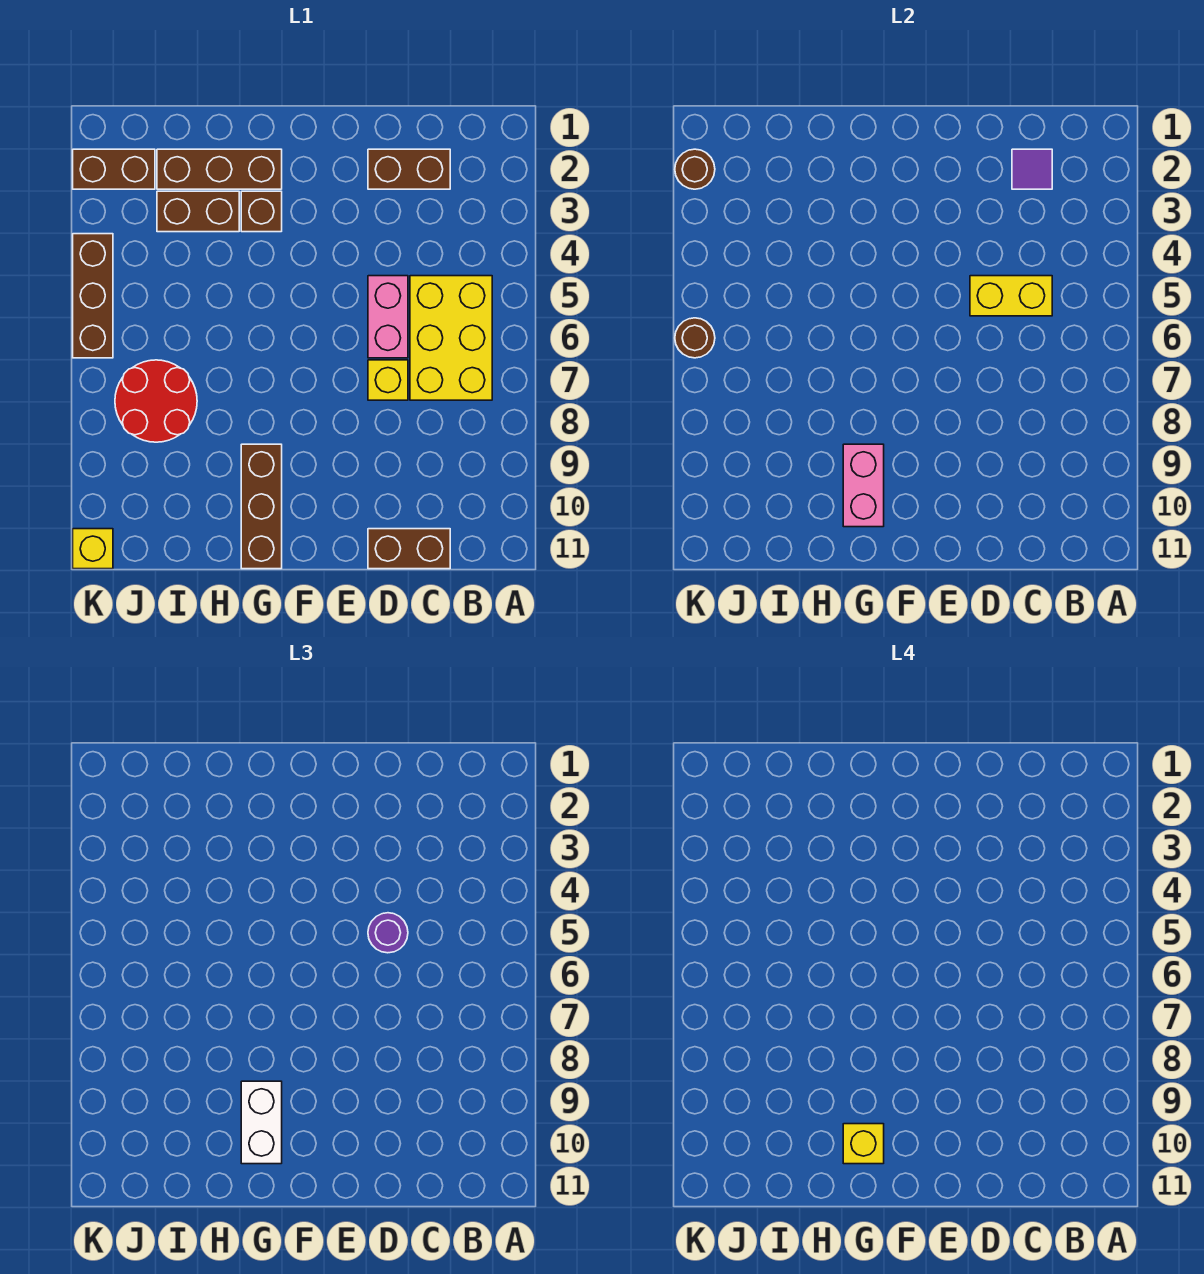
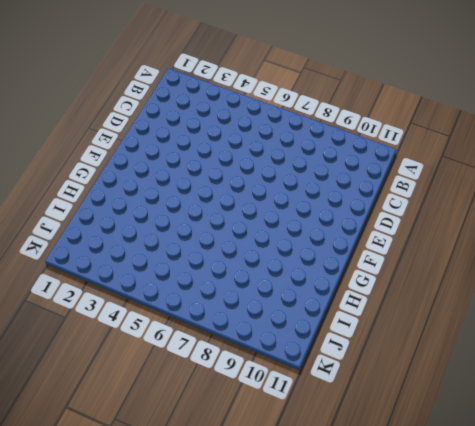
none -> yellow 2x3 brick [410,276,492,400]
none -> brown 1x2 brick [368,149,450,189]
none -> brown 1x2 brick [368,529,450,569]

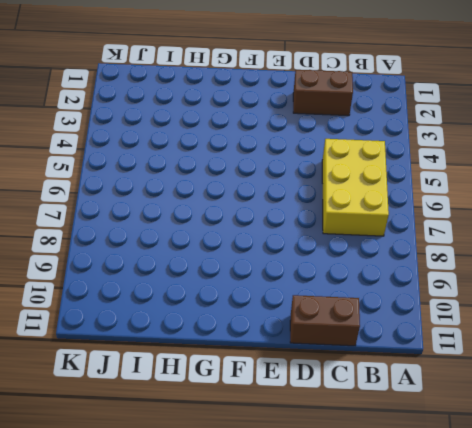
none -> pink 1x2 brick [368,276,408,358]
none -> yellow 1x1 brick [368,360,408,400]
none -> brown 1x3 brick [157,149,282,189]

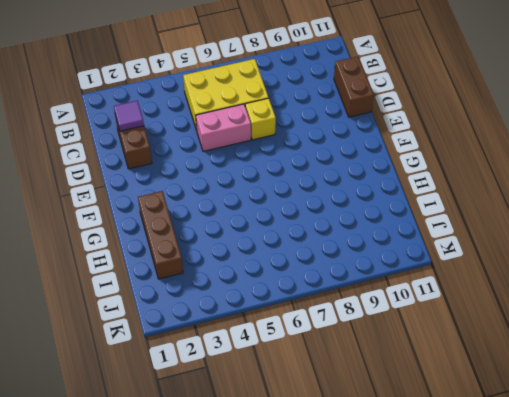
none -> brown 1x1 brick [241,191,282,232]
none -> brown 1x3 brick [241,444,282,569]
none -> brown 1x2 brick [157,191,239,232]

